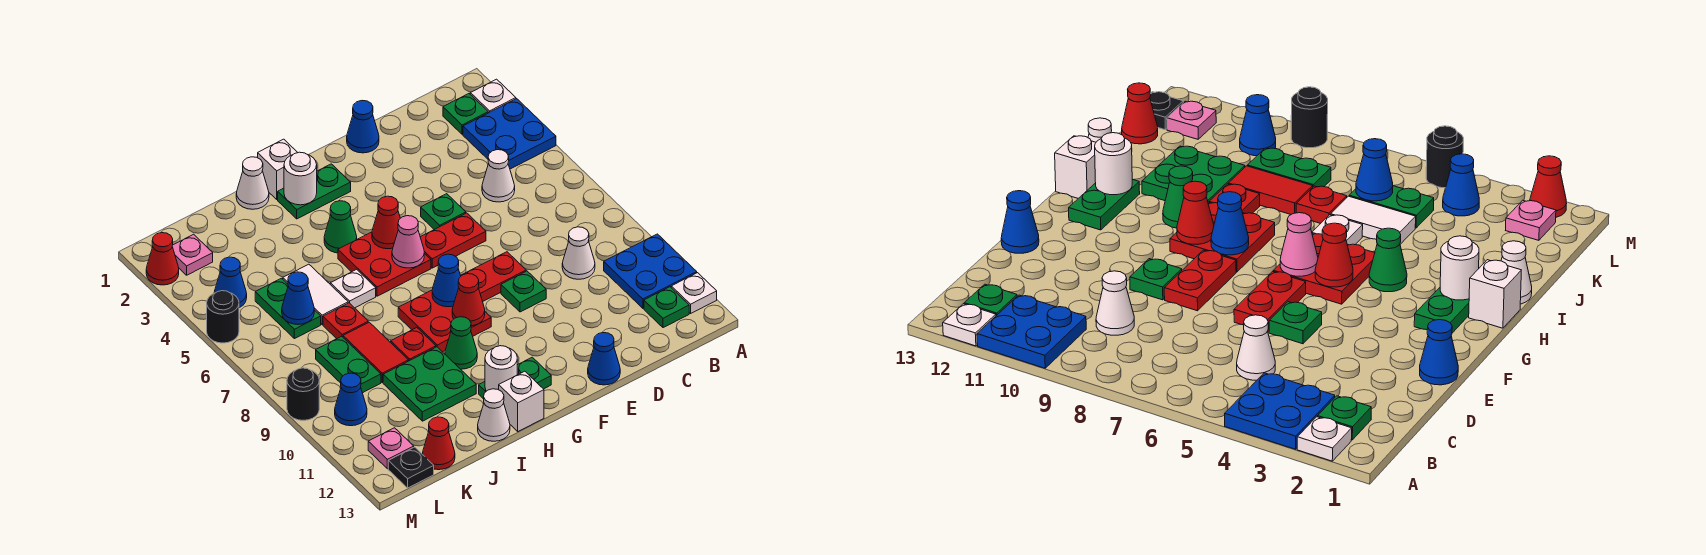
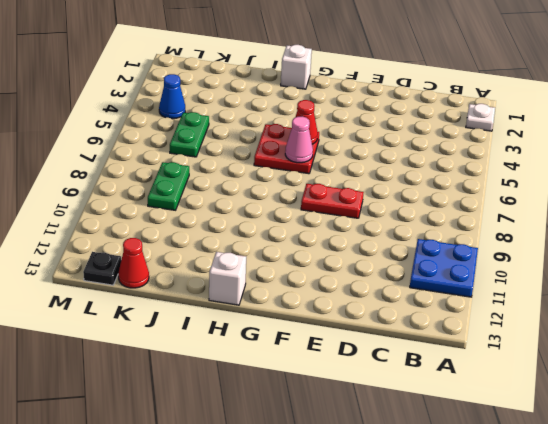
none -> blue 2x2 plate [463,99,556,169]
none -> white 1x1 plate [671,273,717,313]
none -> green 1x1 plate [443,94,488,134]
none -> green 1x1 plate [644,287,689,328]

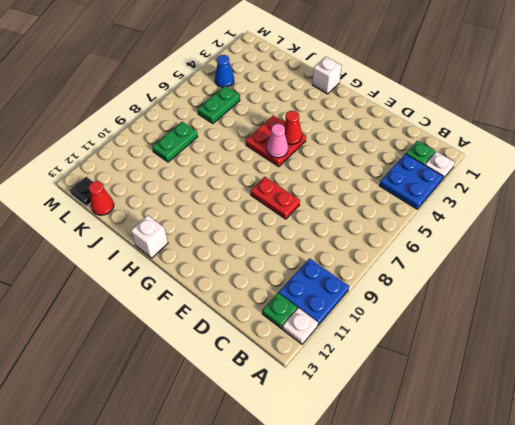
none -> white 1x1 cone [482,150,515,202]
none -> white 1x1 cone [562,227,595,279]
none -> blue 1x1 cone [347,101,379,153]
none -> green 1x1 plate [421,194,466,230]

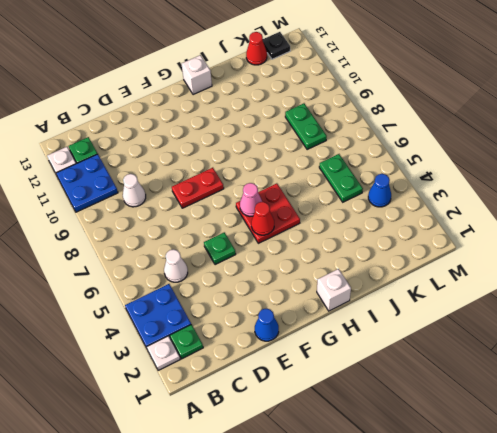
none -> red 1x2 plate [420,213,486,268]
none -> green 1x1 plate [501,271,546,312]
none -> blue 1x1 cone [588,333,620,385]
none -> green 1x2 plate [278,164,351,219]

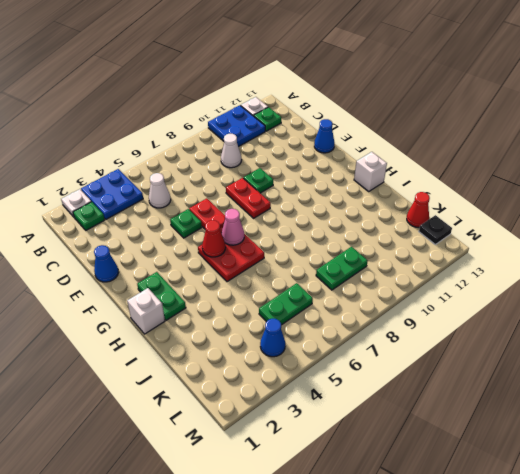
none -> red 2x2 plate [398,290,491,352]
none -> green 1x2 plate [479,357,551,399]
none -> green 1x1 cone [324,201,357,253]
none -> green 1x1 cone [445,317,477,369]

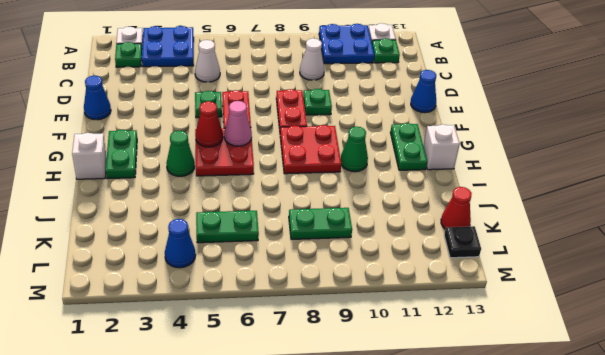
none -> white 1x1 cone [236,157,269,209]
none -> white 1x1 plate [330,269,376,308]
none -> red 1x1 plate [391,328,436,361]
none -> green 2x2 plate [383,347,476,421]

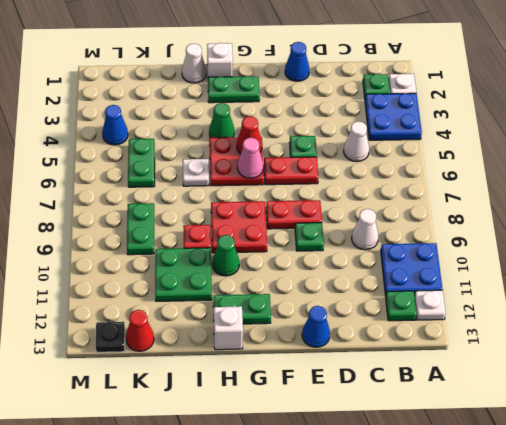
none -> white 1x1 cone [478,389,510,441]
none -> white 1x2 tile [283,264,348,324]
none -> red 1x1 plate [323,303,368,339]
none -> red 1x2 tile [343,322,409,382]

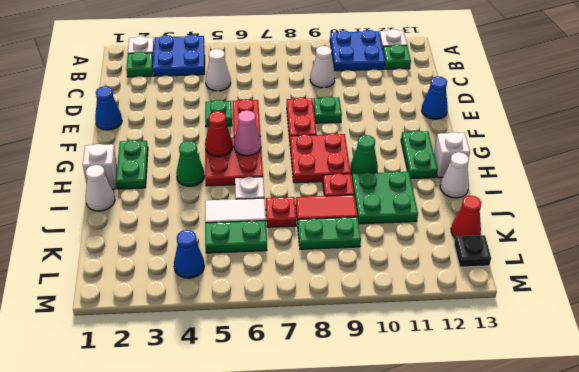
none -> pink 1x1 plate [172,234,213,275]
none -> blue 1x1 cone [335,373,367,426]
none -> pink 1x1 plate [368,428,414,469]
none -> red 1x1 cone [146,233,179,285]

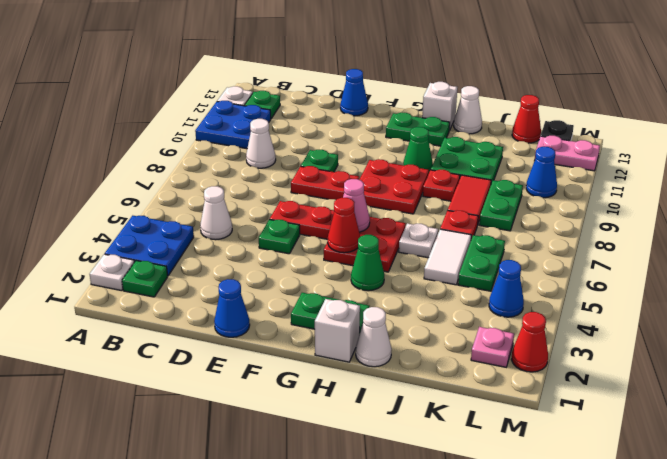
pink 1x2 plate [535,136,600,171] -> pink 1x1 plate [368,428,414,469]
none -> black 1x1 round brick [207,291,239,343]
none -> black 1x1 round brick [287,368,319,420]
none -> blue 1x1 cone [432,254,461,307]
none -> red 1x1 cone [452,274,485,326]

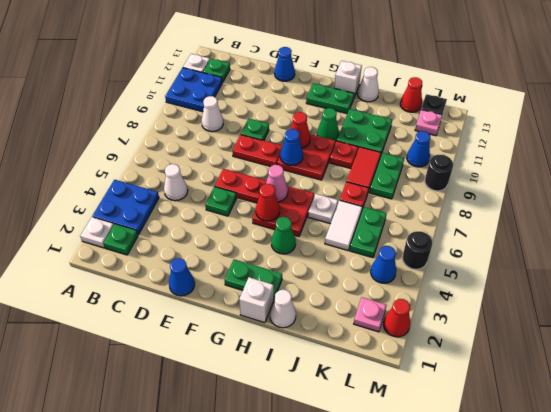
none -> white 1x1 round brick [284,152,317,205]
none -> white 1x1 round brick [485,346,517,391]
none -> blue 1x1 cone [282,272,314,325]

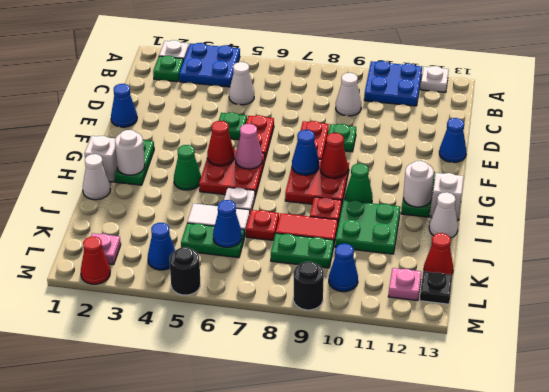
none -> green 1x1 plate [644,287,689,328]

